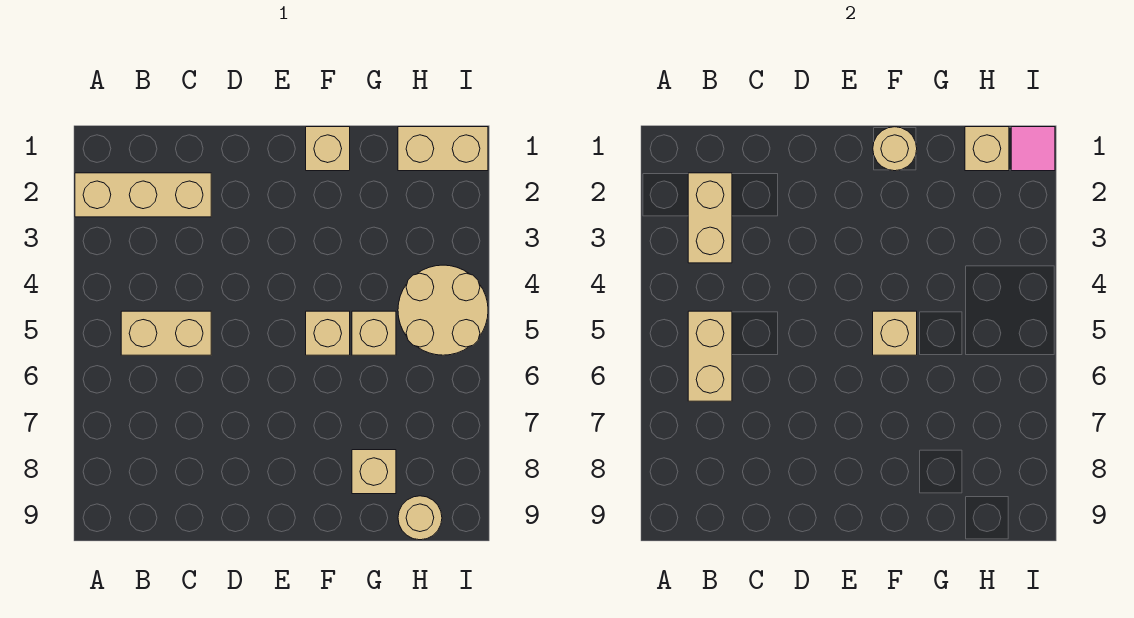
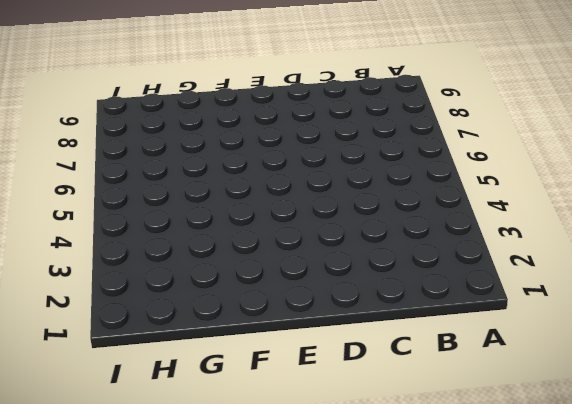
none -> tan 1x3 brick [75,173,211,217]
none -> tan 1x2 brick [121,311,211,355]
none -> tan 1x1 brick [306,127,350,171]

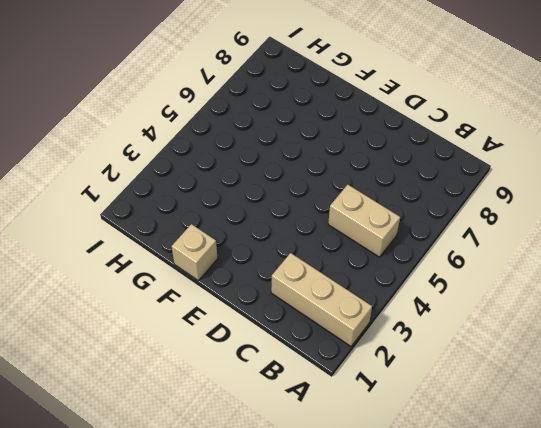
none -> tan 1x1 brick [306,311,350,355]
none -> tan 1x1 brick [352,311,396,355]
none -> tan 1x1 brick [352,450,396,494]

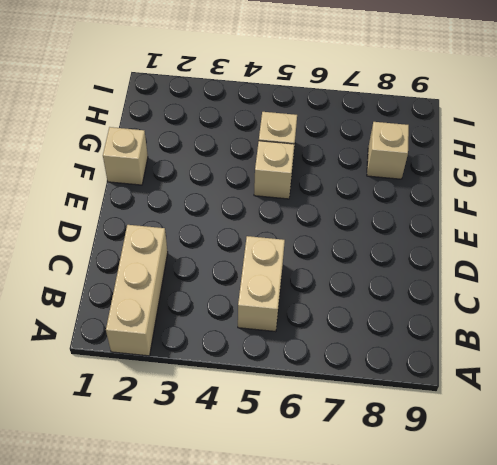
none -> tan 1x2 brick [398,127,488,171]
none -> tan 2x2 round brick [398,265,488,355]
none -> tan 1x1 round brick [398,496,442,540]

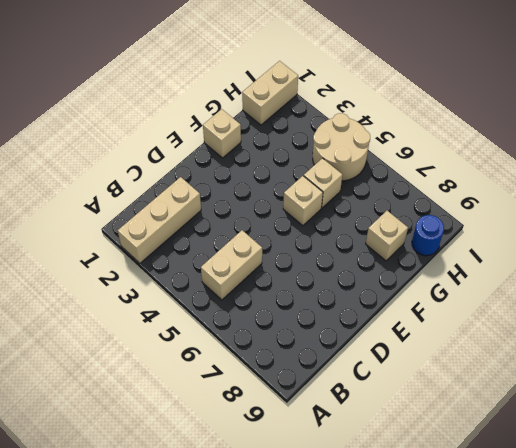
blue 1x1 round brick [412,215,444,256] -> tan 1x1 round brick [398,496,442,540]
none -> tan 1x2 brick [688,173,732,263]
none -> tan 1x2 brick [688,311,732,401]
none -> tan 1x1 round brick [873,127,917,171]

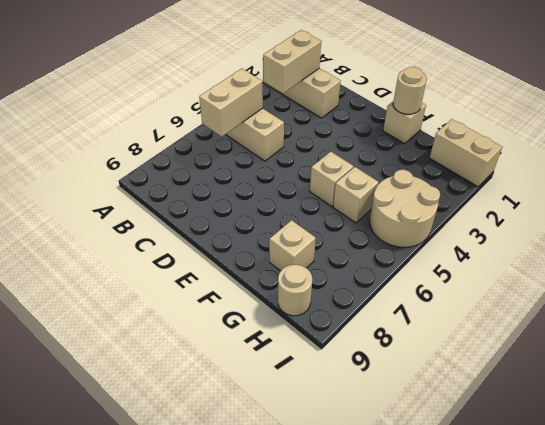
none -> tan 1x1 brick [873,311,917,355]
none -> tan 1x1 brick [965,127,1009,171]
none -> pink 1x1 tile [1011,127,1055,171]

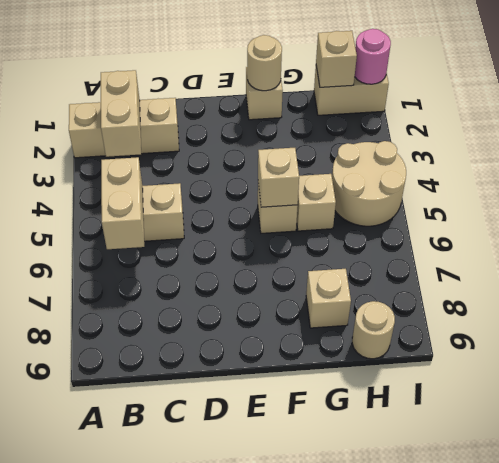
pink 1x1 round brick [355,29,391,84] -> pink 1x1 tile [1011,127,1055,171]

